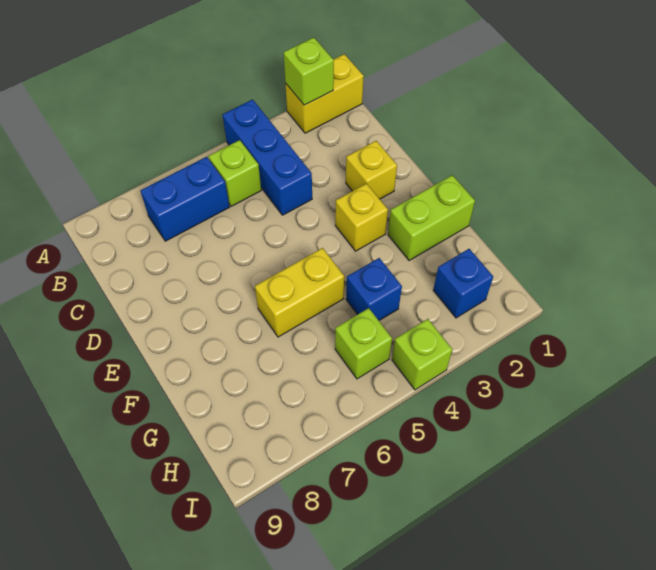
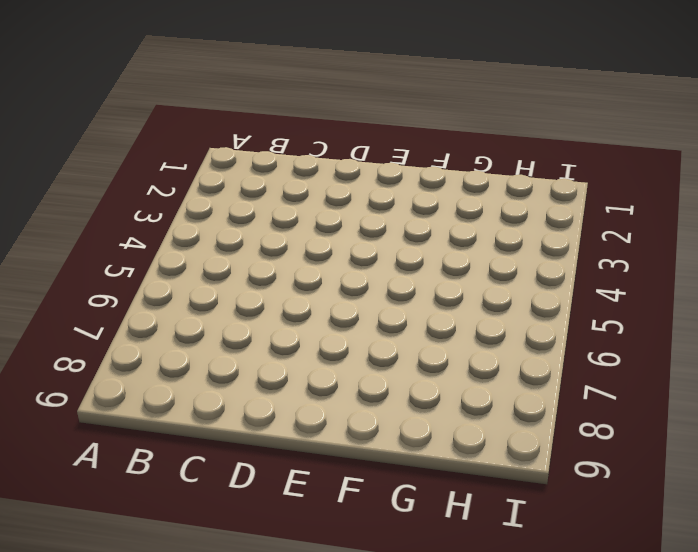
none -> yellow 1x2 brick [285,54,364,133]
none -> blue 1x3 brick [223,100,312,215]
none -> lime 1x1 brick [209,140,261,206]

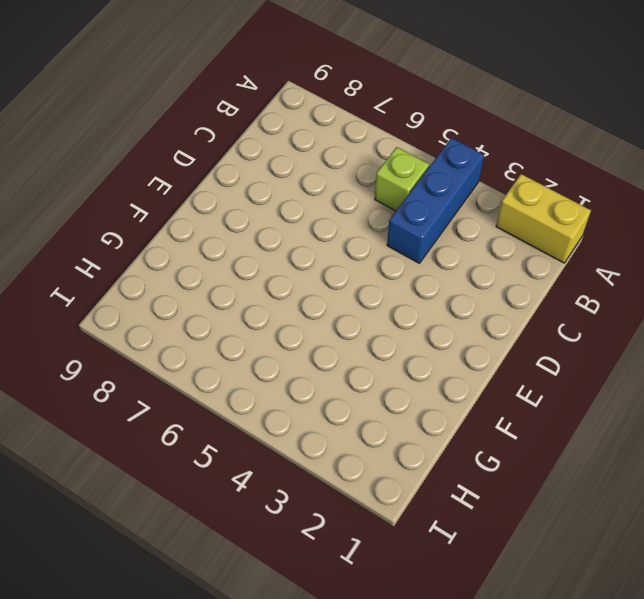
none -> blue 1x2 brick [140,157,229,241]
none -> yellow 1x1 brick [346,141,397,199]
none -> yellow 1x1 brick [335,184,388,251]

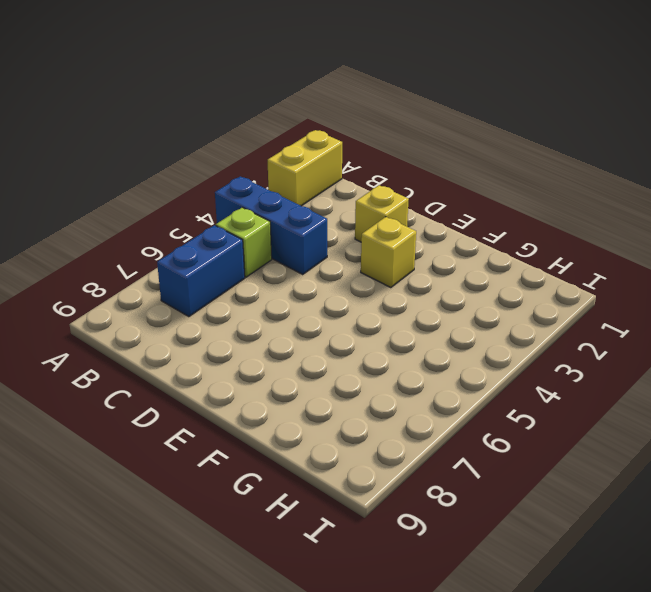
none -> lime 1x2 brick [388,175,475,261]
none -> yellow 1x2 brick [255,248,344,337]
none -> blue 1x1 brick [346,258,402,320]

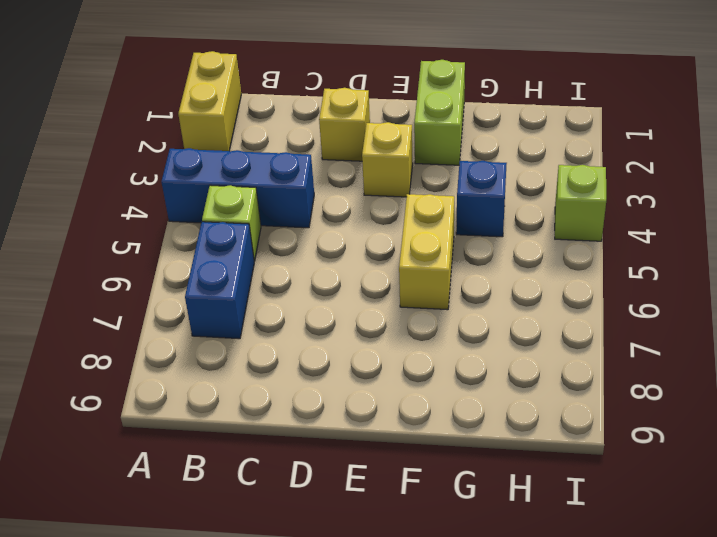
none -> blue 1x1 brick [433,249,493,318]
none -> lime 1x1 brick [335,308,392,379]
none -> lime 1x1 brick [284,38,334,105]

